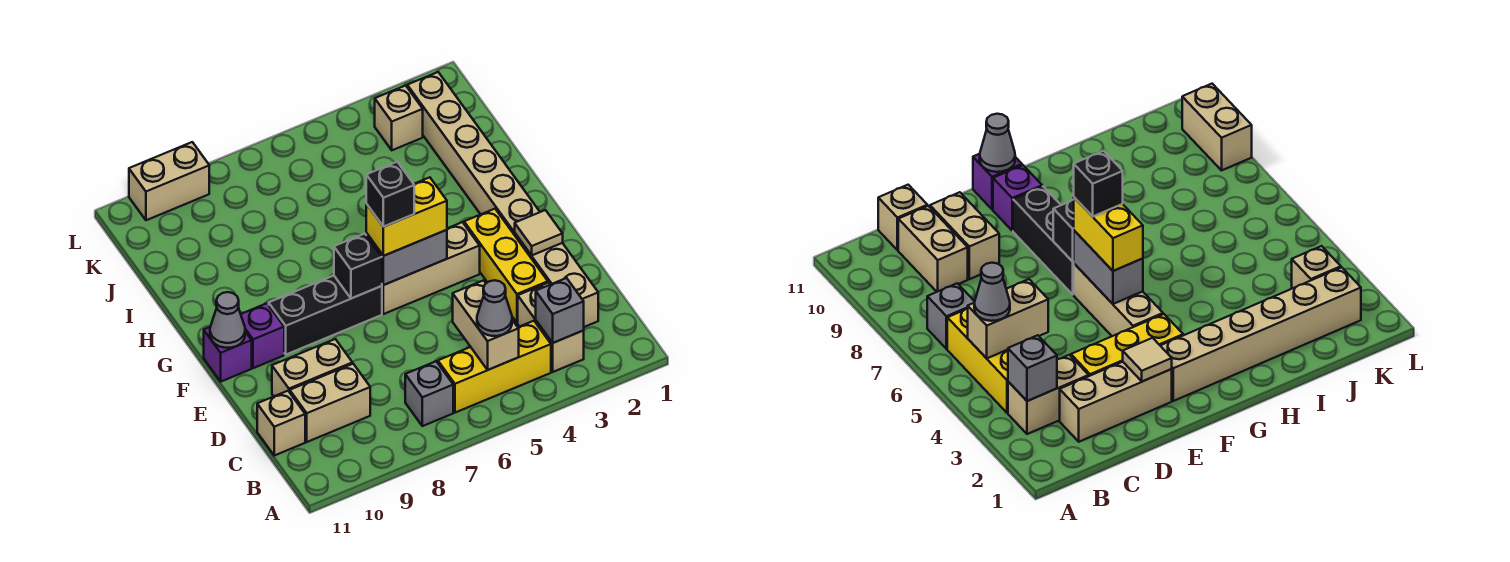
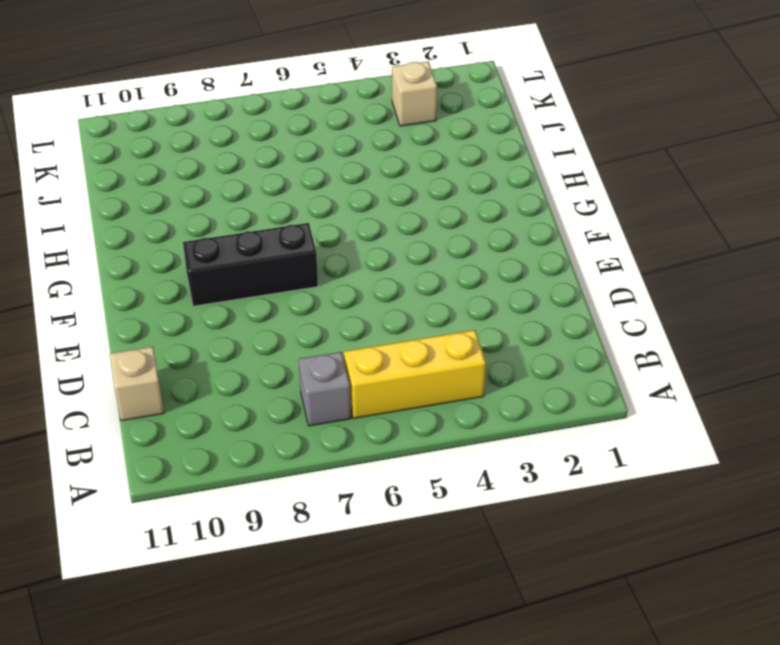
none -> tan 1x2 brick [518,283,584,372]
none -> tan 1x3 brick [515,234,598,327]
none -> tan 1x2 brick [290,364,370,442]

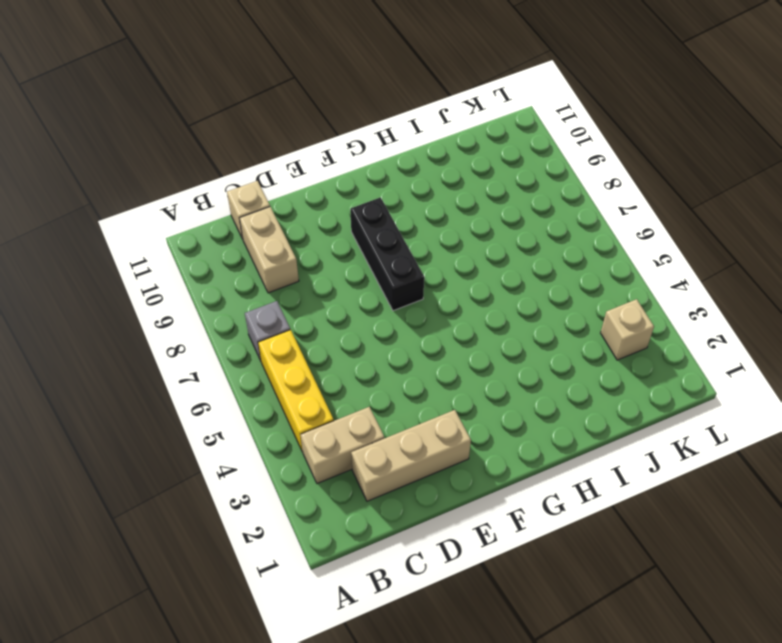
none -> yellow 1x3 brick [464,209,548,323]
none -> tan 1x2 brick [272,339,352,396]
none -> tan 1x6 brick [407,72,540,235]

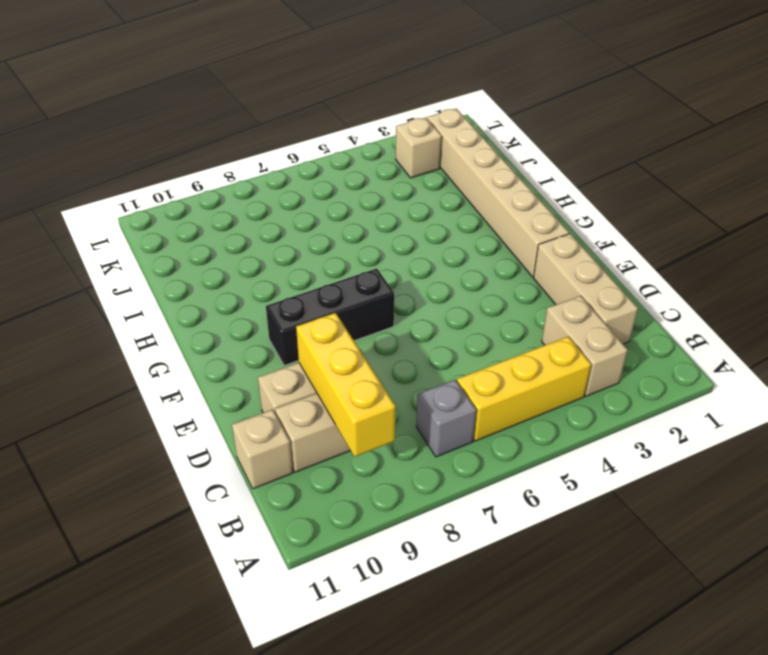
yellow 1x3 brick [296,313,396,457] -> yellow 1x3 brick moved to [464,209,548,323]
none -> tan 1x3 brick [382,222,480,314]
none -> purple 1x1 brick [241,303,284,368]
none -> purple 1x1 brick [204,327,252,381]

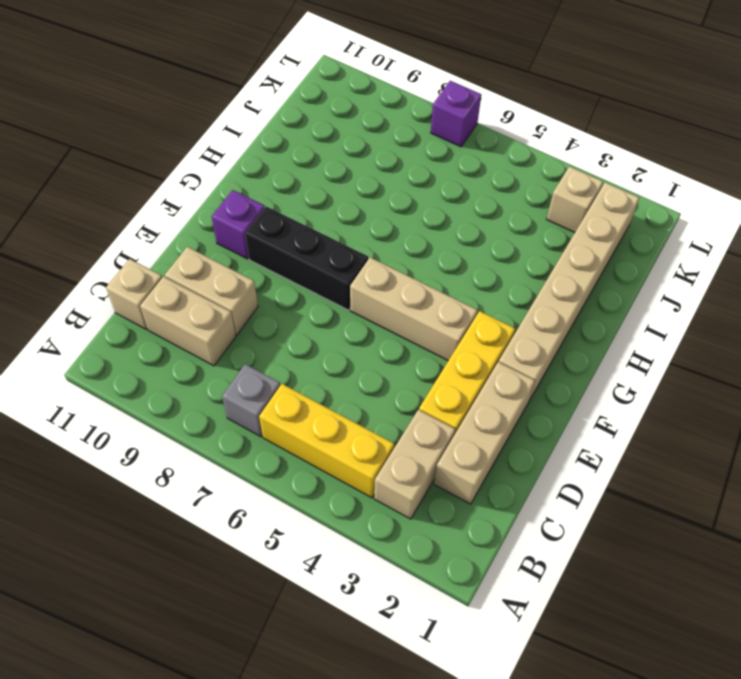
purple 1x1 brick [431,81,481,147] -> purple 1x1 brick moved to [204,327,252,381]
none -> tan 1x2 brick [129,142,209,220]
none -> grey 1x1 brick [536,278,584,343]
none -> tan 1x2 brick [453,280,519,370]

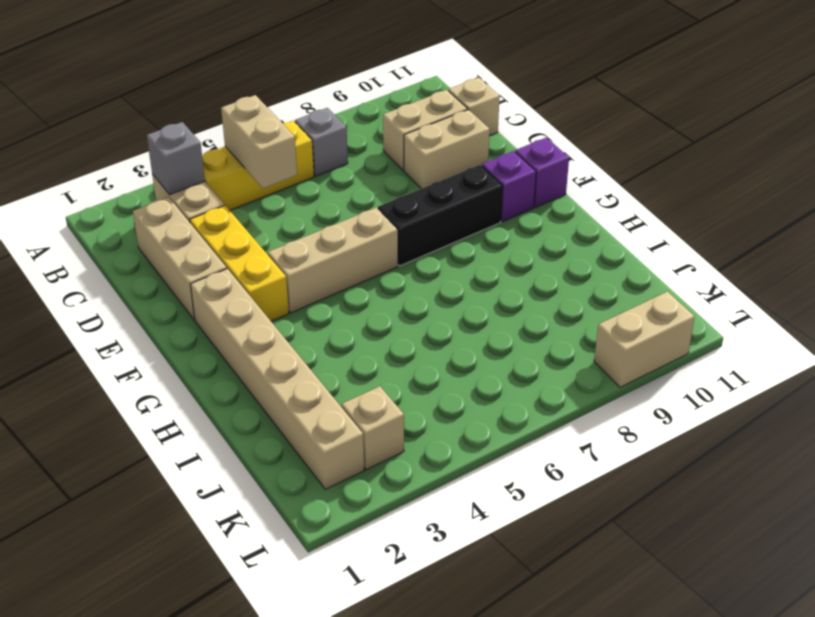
none -> tan 1x1 tile [515,210,563,255]
none -> grey 1x2 brick [366,230,447,285]
none -> black 1x1 brick [334,234,382,299]

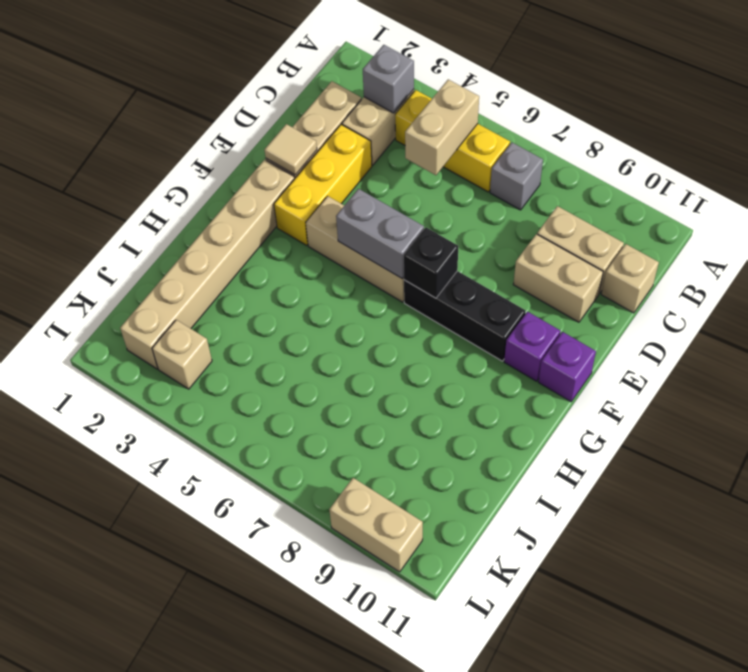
none -> grey 1x1 cone [210,292,245,348]
none -> grey 1x1 cone [477,280,512,336]
none -> yellow 1x2 brick [366,177,447,256]

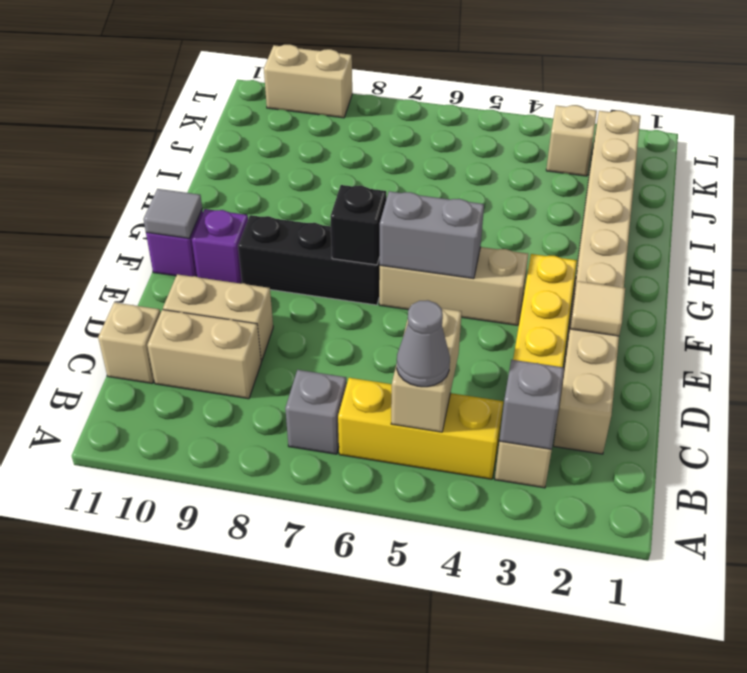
grey 1x1 tile [143,189,202,238] -> grey 1x1 cone [210,292,245,348]
none -> yellow 1x2 brick [366,177,447,256]
none -> black 1x1 brick [366,162,414,227]

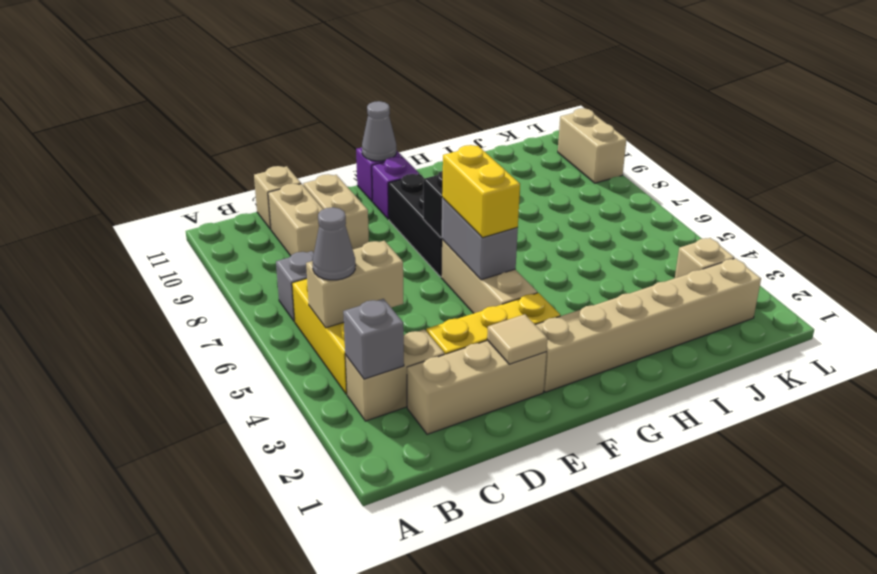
none -> black 1x1 brick [366,162,414,227]

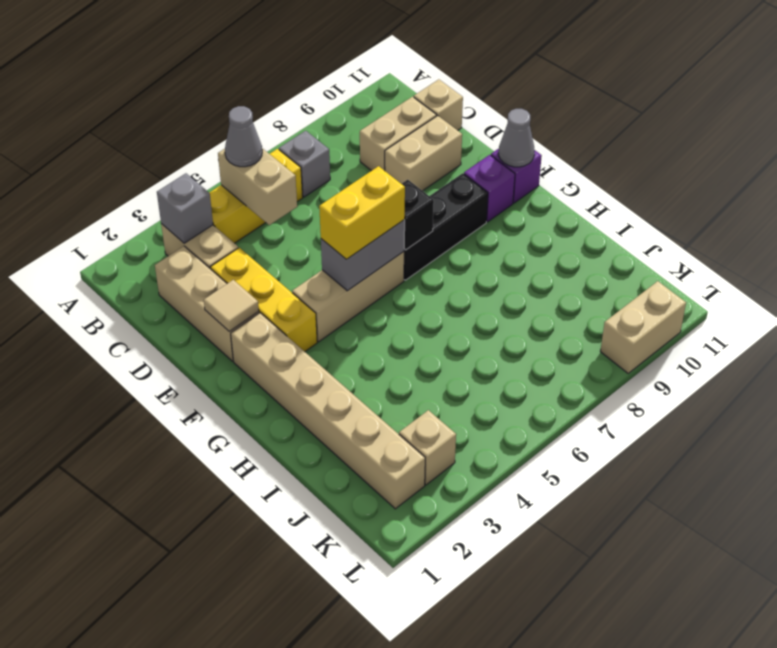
none -> black 1x1 brick [366,162,414,227]

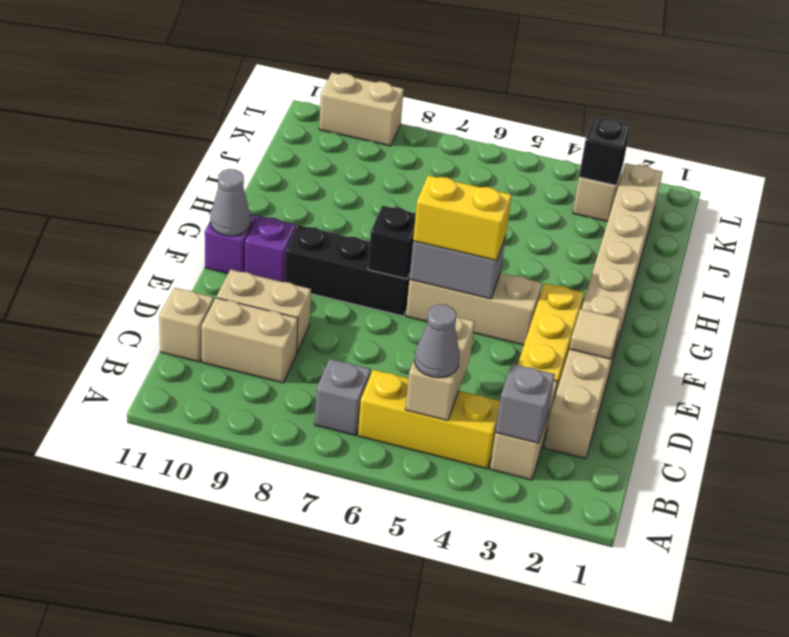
black 1x1 brick [579,117,631,186] -> black 1x1 brick moved to [366,162,414,227]

